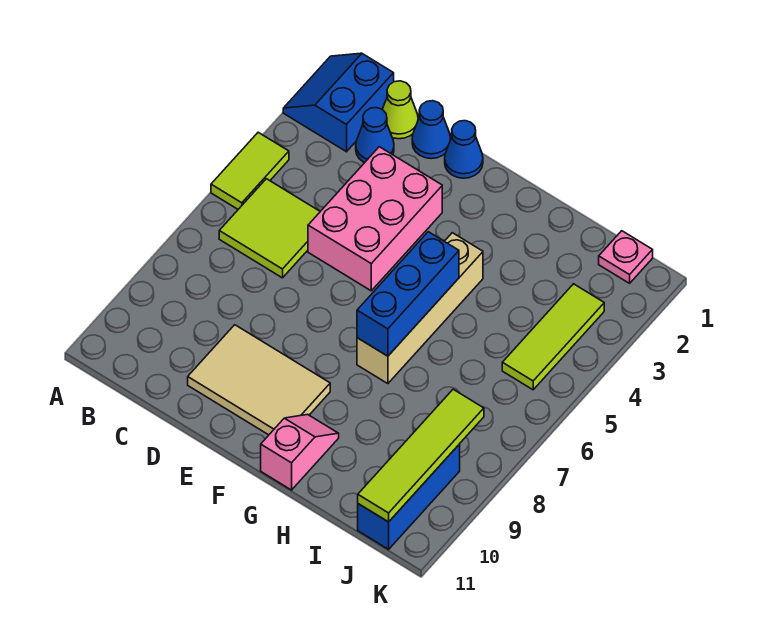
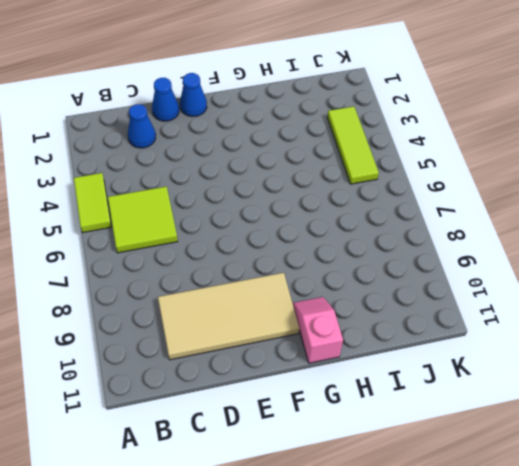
tan 2x4 tile [158,273,299,360] -> tan 2x3 tile [188,325,330,435]
none -> blue 2x2 slope [283,53,394,152]
none -> lime 1x1 cone [382,81,418,139]
none -> pink 2x3 brick [308,147,442,291]

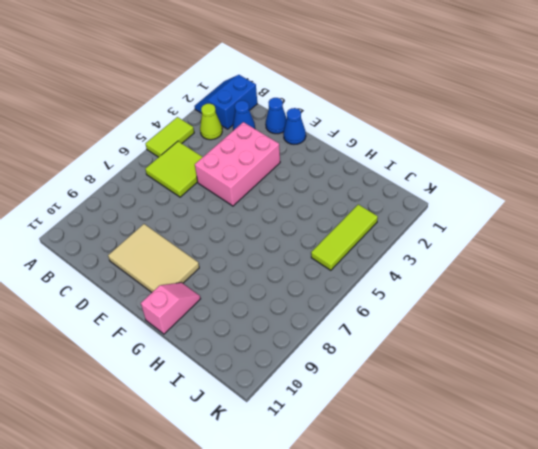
lime 1x1 cone [200,104,222,140] -> lime 1x1 cone moved to [382,81,418,139]
none -> tan 1x4 brick [357,233,483,384]
none -> pink 1x1 plate [599,231,653,283]
none -> blue 1x3 brick [358,444,460,549]

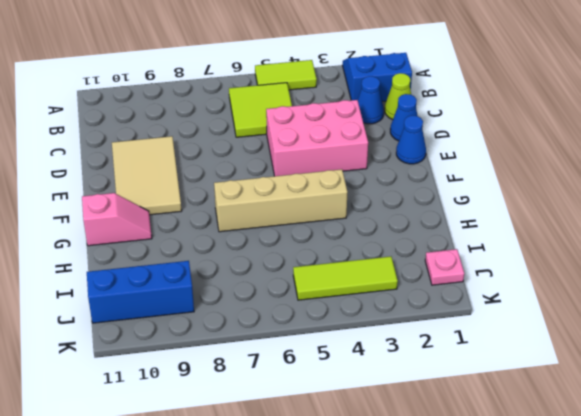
none -> blue 1x3 brick [357,232,459,356]
none -> lime 1x4 tile [358,389,484,522]

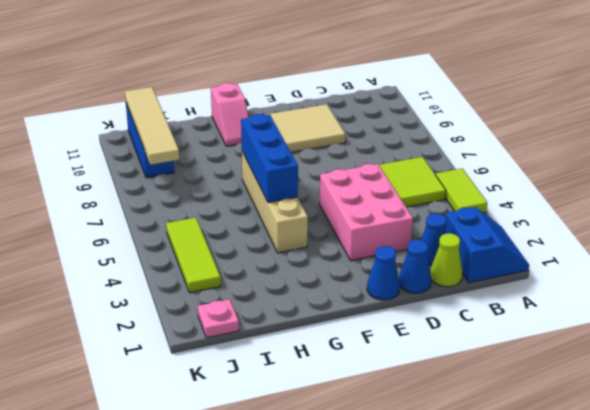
tan 1x4 tile [125,87,179,165] -> lime 1x4 tile [358,389,484,522]

